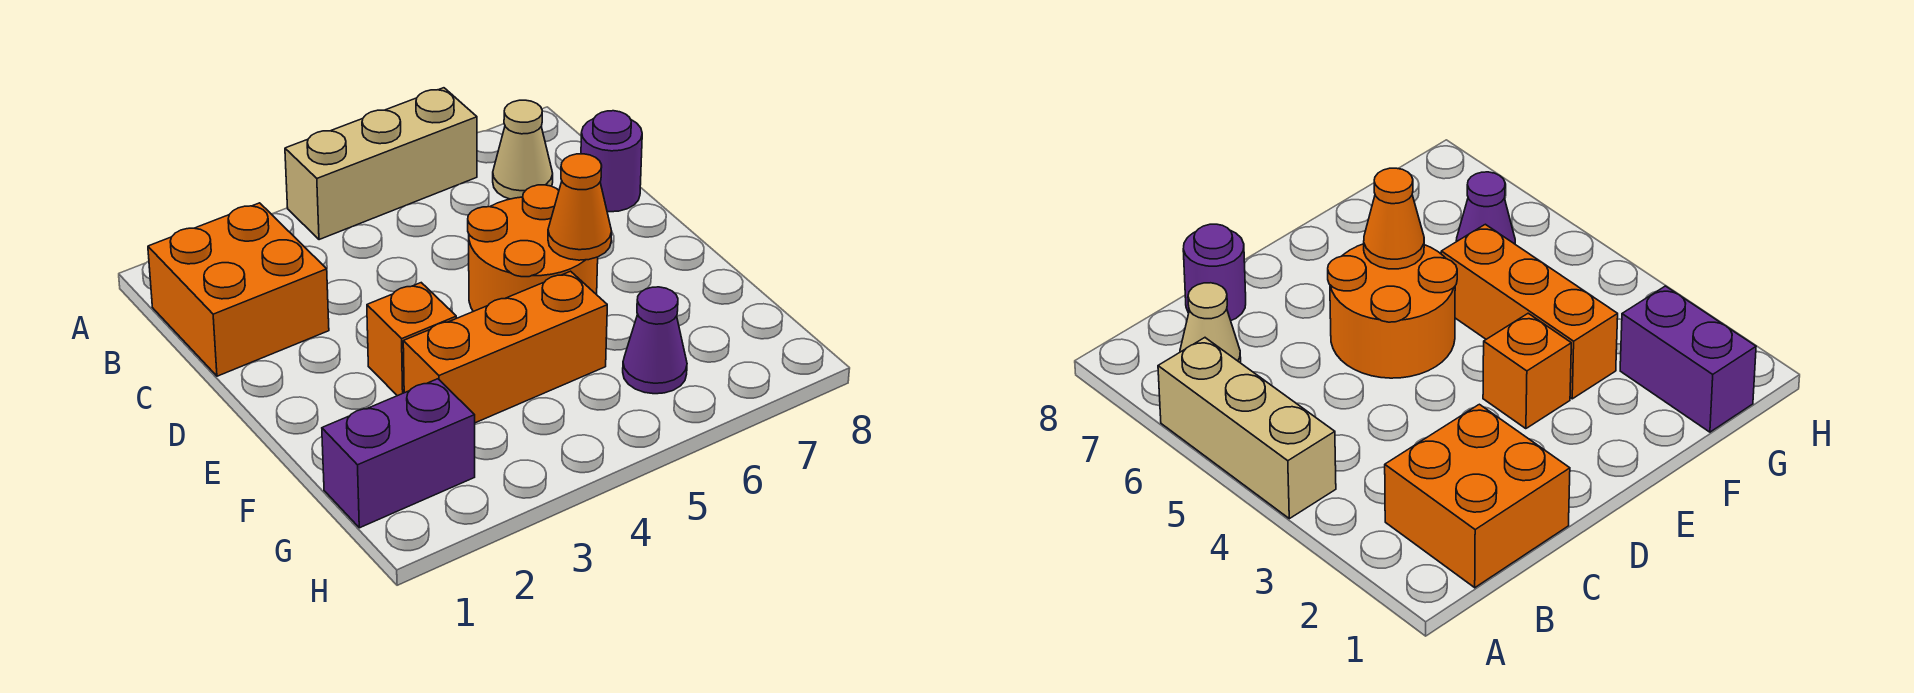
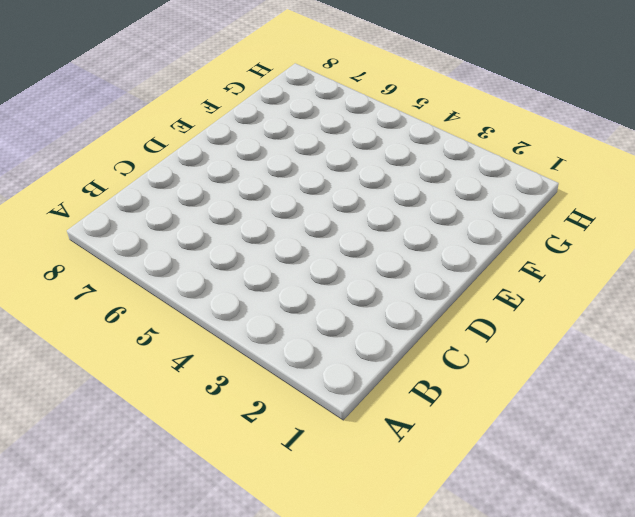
none -> tan 1x3 brick [285,88,477,240]
none -> orange 2x2 brick [148,203,329,376]

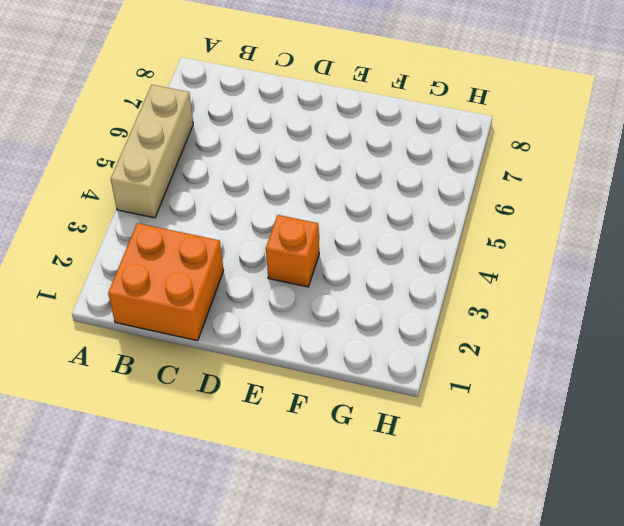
none -> tan 1x1 cone [493,100,553,199]
none -> purple 1x1 round brick [581,111,642,212]

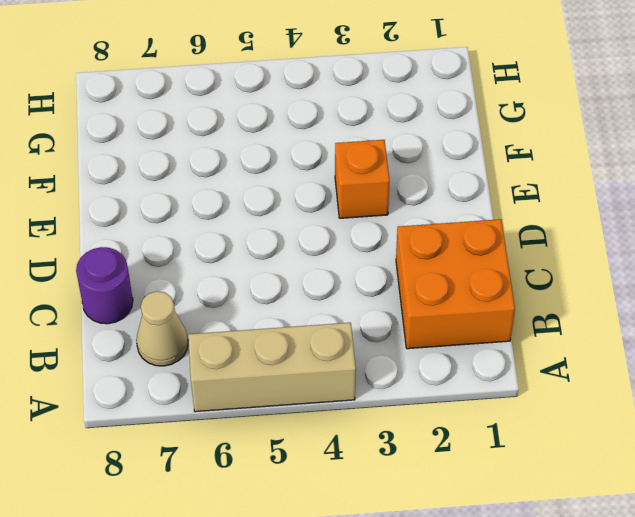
none -> orange 2x2 round brick [468,185,598,312]
none -> orange 1x3 brick [403,271,607,423]

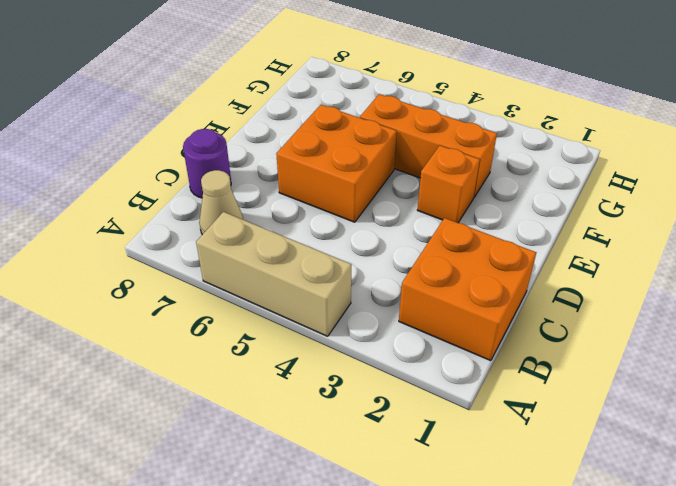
orange 2x2 brick [276,105,397,222] -> orange 2x2 round brick [468,185,598,312]
none -> purple 1x2 brick [322,379,475,528]
none -> purple 1x1 cone [623,287,687,394]

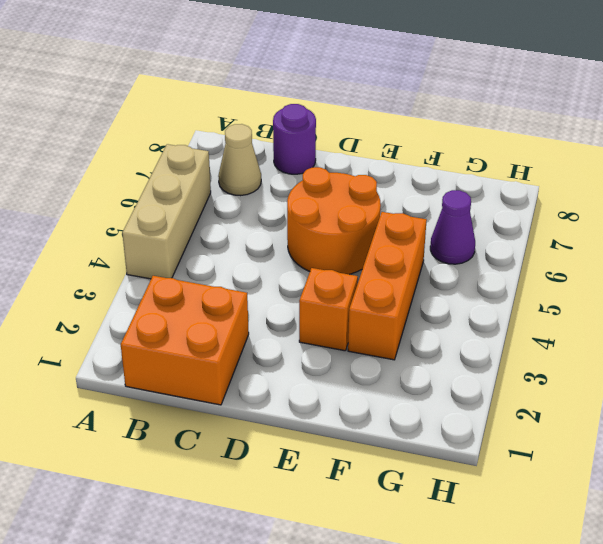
none -> purple 1x2 brick [322,379,475,528]
none -> orange 1x1 cone [548,154,612,260]

